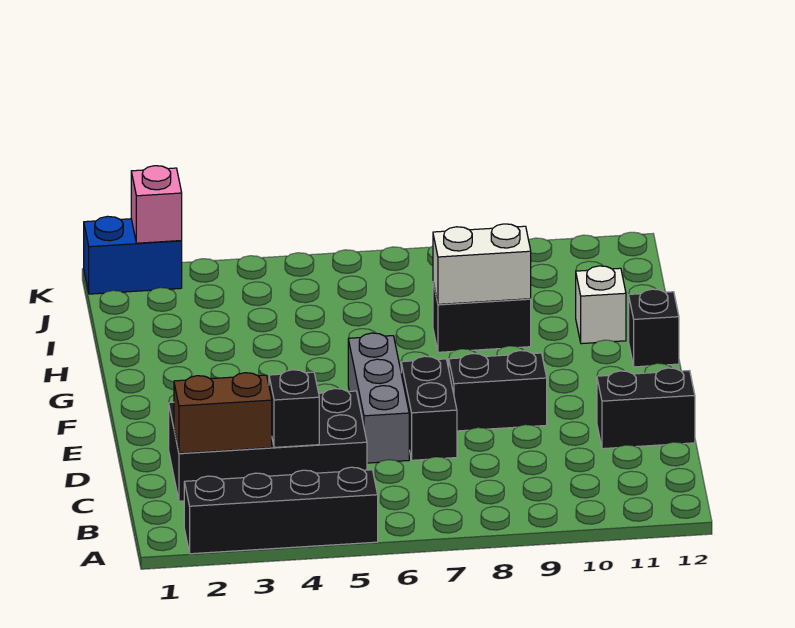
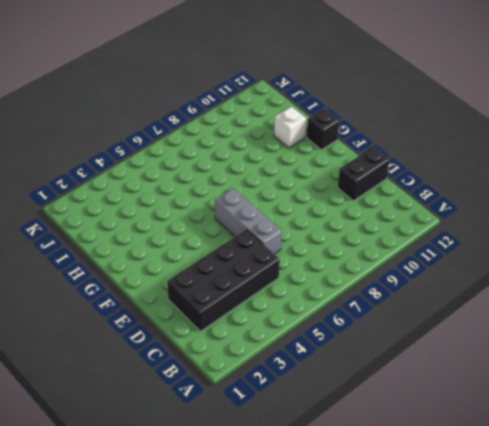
none -> black 1x4 brick [184,467,378,554]
none -> black 1x2 brick [401,356,457,460]
none -> black 1x2 brick [449,351,547,431]

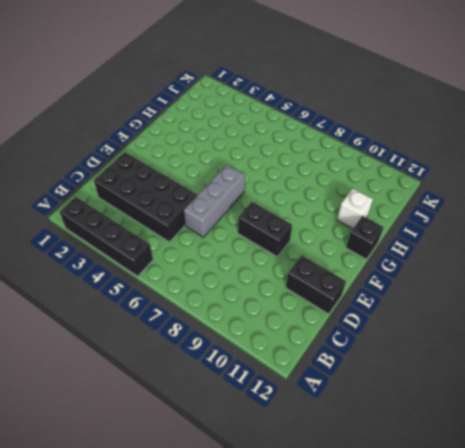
none -> black 1x2 brick [401,356,457,460]
none -> black 1x2 brick [433,283,531,352]
none -> blue 1x2 brick [84,216,182,294]

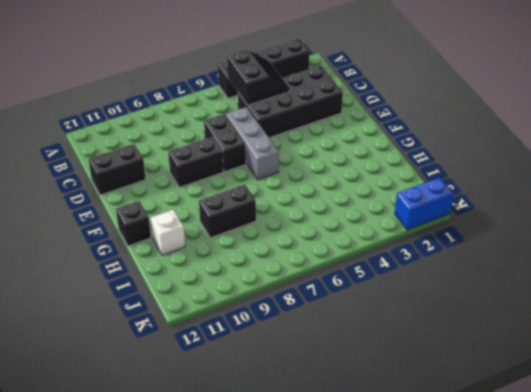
black 2x2 slope [227,50,290,105] -> black 1x1 brick [269,370,319,447]
none -> brown 1x2 brick [174,373,272,453]
none -> white 1x2 brick [433,224,531,304]
none -> pink 1x1 brick [131,166,182,243]

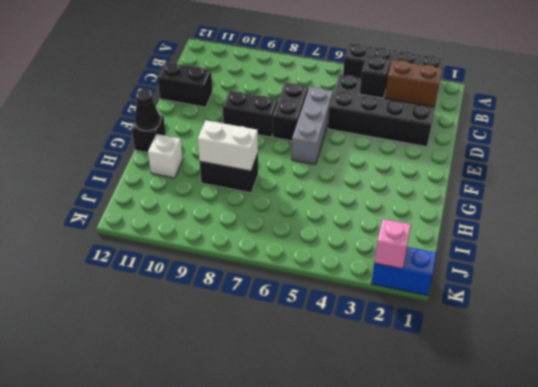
black 1x1 cone [135,89,160,131] -> none

